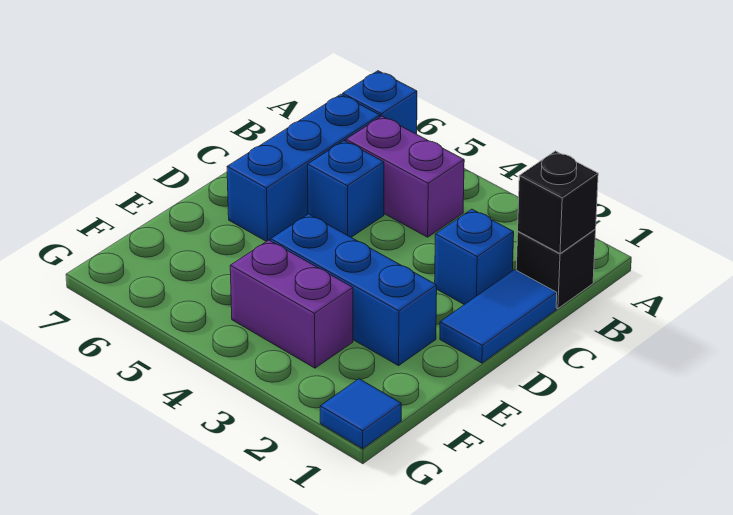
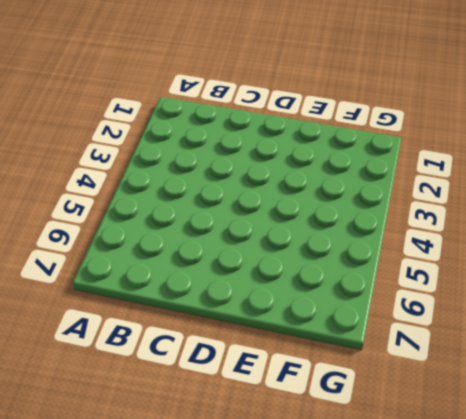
none -> blue 1x1 brick [343,71,417,134]
none -> black 1x1 brick [516,229,596,309]

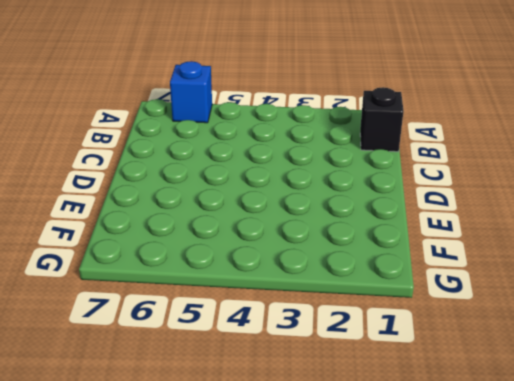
none -> purple 1x2 brick [346,116,464,237]
none -> blue 1x3 brick [227,94,380,241]

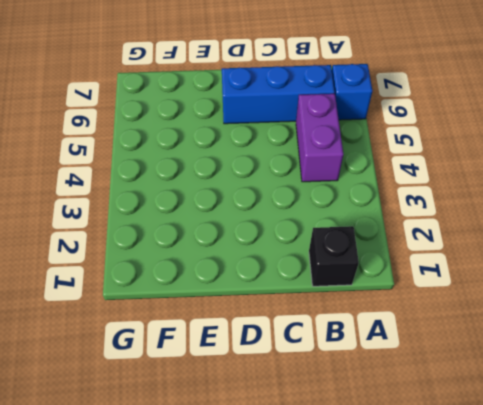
none -> blue 1x2 tile [440,270,557,363]
none -> blue 1x1 brick [435,209,514,305]

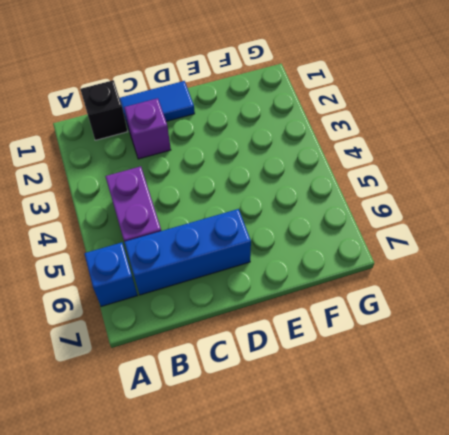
purple 1x1 brick [124,98,171,159] -> blue 1x1 brick [435,209,514,305]
none -> blue 1x1 brick [308,141,384,237]
none -> blue 1x3 brick [271,214,437,366]

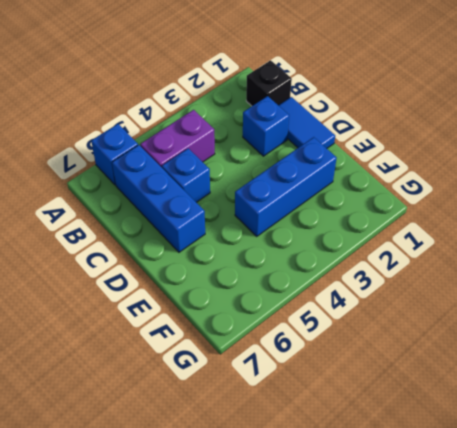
none -> purple 1x2 brick [230,240,353,368]
none -> blue 1x1 tile [320,379,401,449]

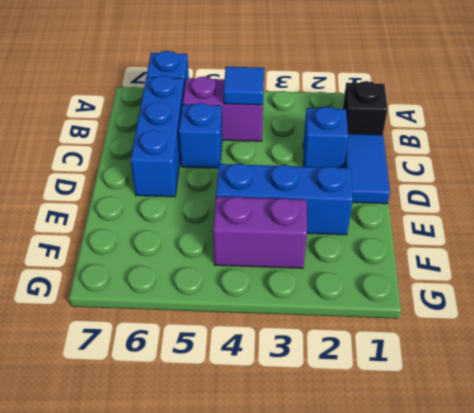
blue 1x1 tile [224,67,264,105] -> blue 1x1 tile moved to [320,379,401,449]
none -> black 1x1 brick [518,151,598,253]

